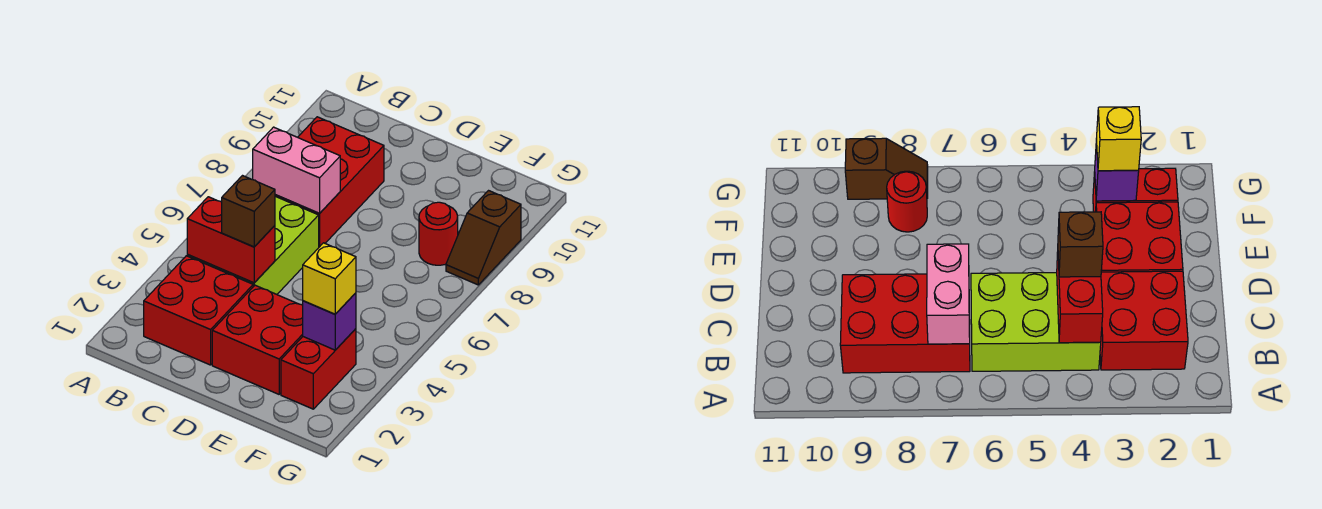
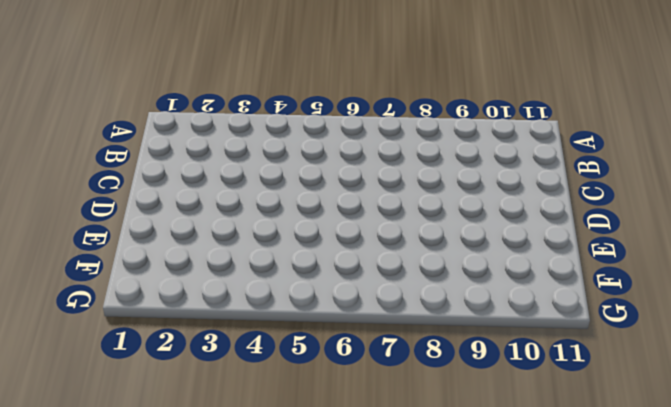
none -> red 2x2 brick [144,256,253,365]
none -> lime 2x3 brick [187,196,319,294]
none -> red 2x3 brick [275,117,384,247]

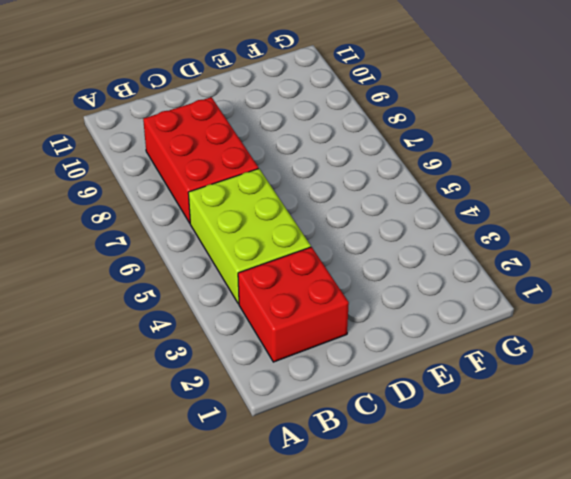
none -> red 2x2 brick [212,285,303,394]
none -> red 1x2 brick [281,329,356,409]
none -> red 1x1 round brick [419,202,458,265]

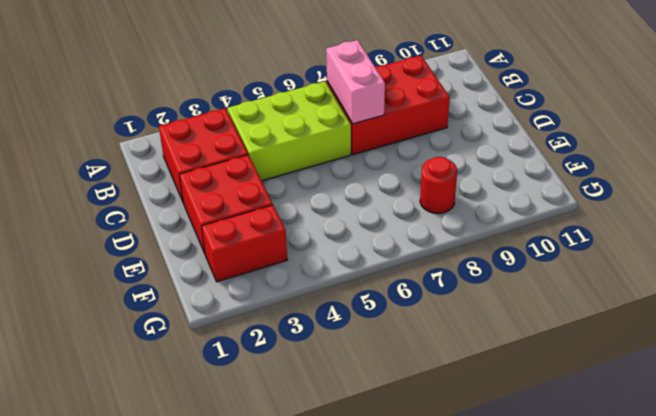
none -> brown 1x2 slope [446,191,521,285]
none -> red 1x2 brick [187,197,275,283]
none -> purple 1x1 brick [303,293,356,350]

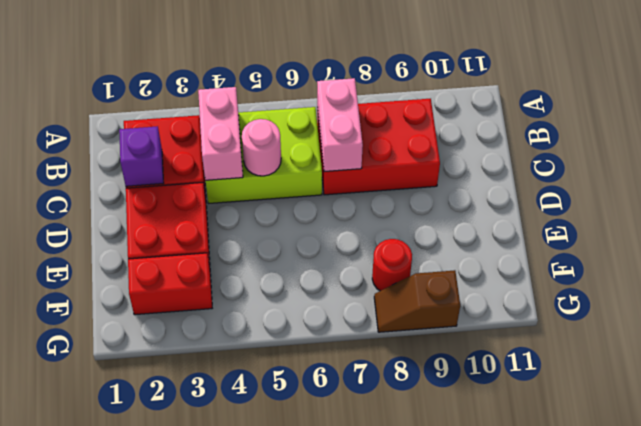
pink 1x2 brick [198,87,243,180] -> red 1x2 brick [187,197,275,283]
purple 1x1 brick [119,126,164,186] -> purple 1x1 brick moved to [303,293,356,350]
pink 1x1 round brick [242,119,281,176] -> none
none -> brown 1x1 brick [221,176,275,247]
none -> yellow 1x1 brick [303,243,356,314]

